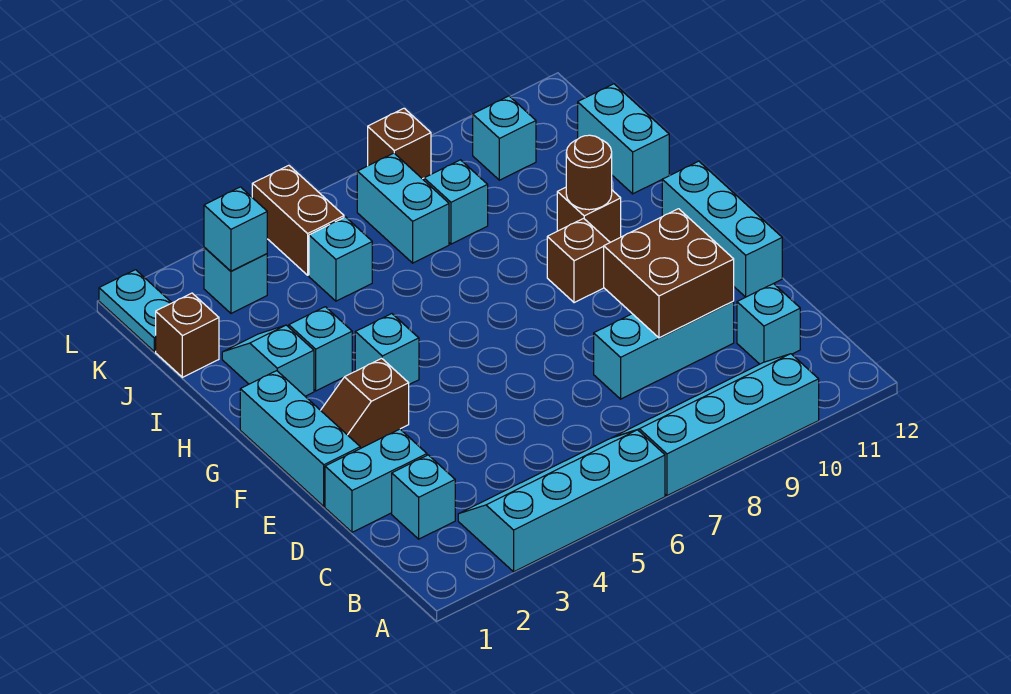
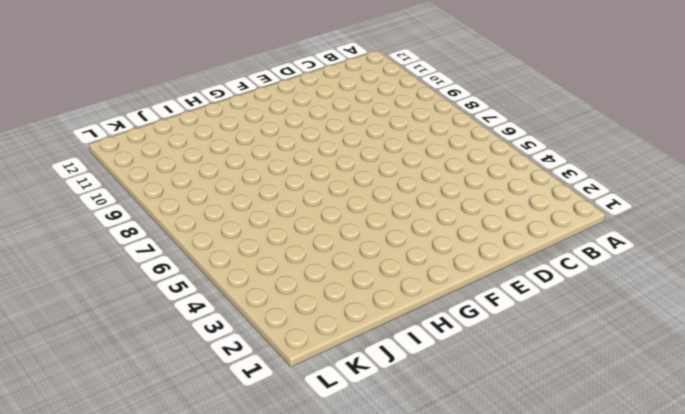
none -> cyan 2x4 slope [458,430,665,572]
none -> cyan 2x4 slope [615,354,819,496]
none -> cyan 1x1 brick [392,455,455,539]

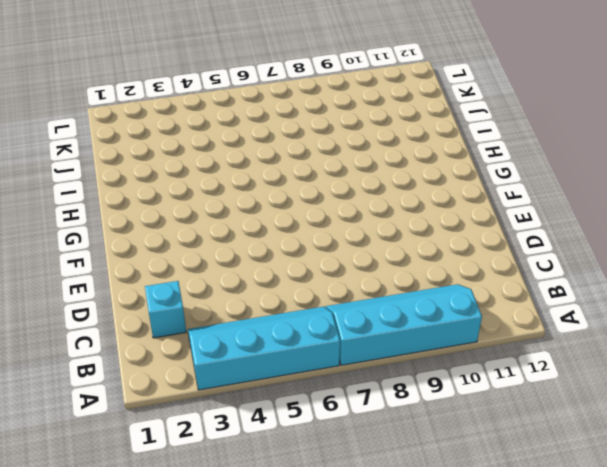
none -> cyan 1x1 brick [737,284,800,364]
none -> cyan 1x2 brick [325,429,427,532]
none -> cyan 1x3 brick [594,301,734,399]

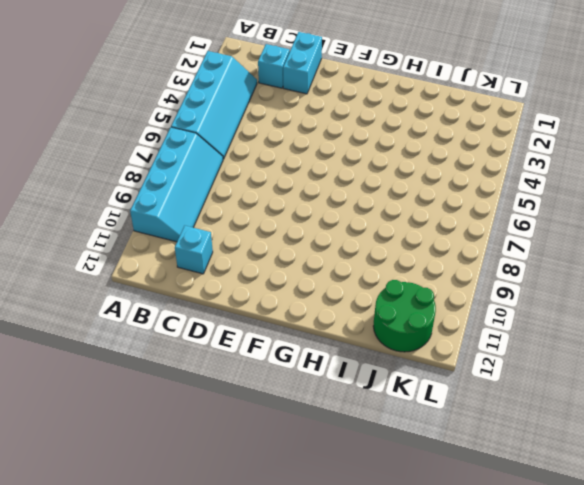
green 2x2 round brick [373,280,436,352] -> cyan 1x2 brick [578,84,669,194]
none -> cyan 1x3 brick [594,301,734,399]
none -> cyan 1x3 brick [240,371,360,506]
none -> cyan 1x3 brick [662,161,782,297]

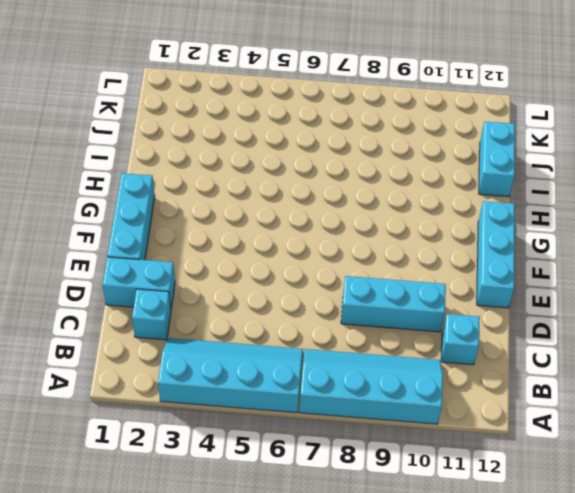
none -> brown 1x2 slope [321,358,409,448]
none -> cyan 1x1 brick [355,314,419,384]
none -> brown 1x1 brick [547,218,610,303]

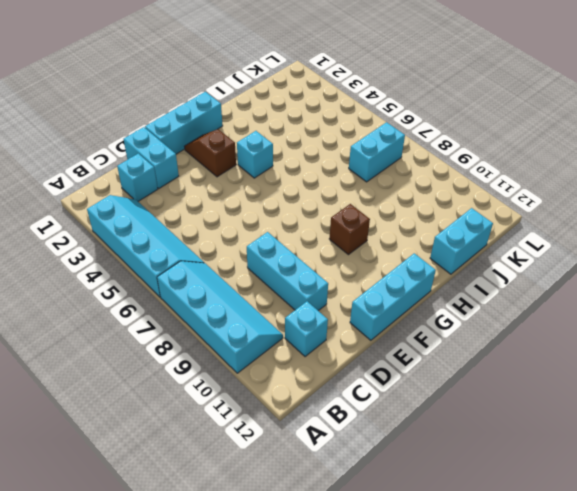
none -> cyan 1x2 slope [222,325,314,396]
none -> cyan 1x1 brick [289,307,352,391]
none -> brown 1x1 brick [557,187,621,242]

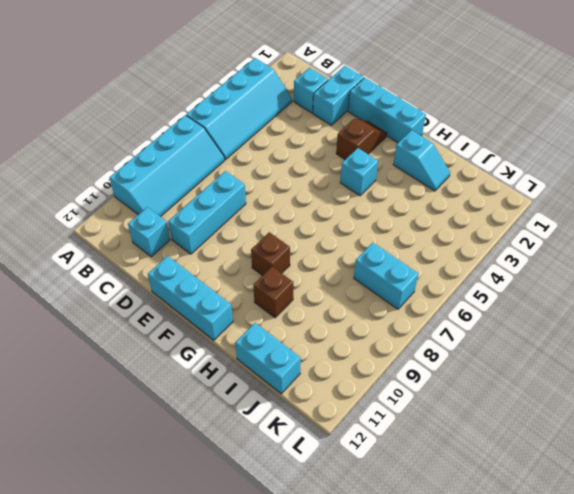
none -> cyan 1x1 brick [289,307,352,391]
none -> brown 1x1 brick [156,293,219,377]
none -> cyan 1x1 brick [309,217,372,301]

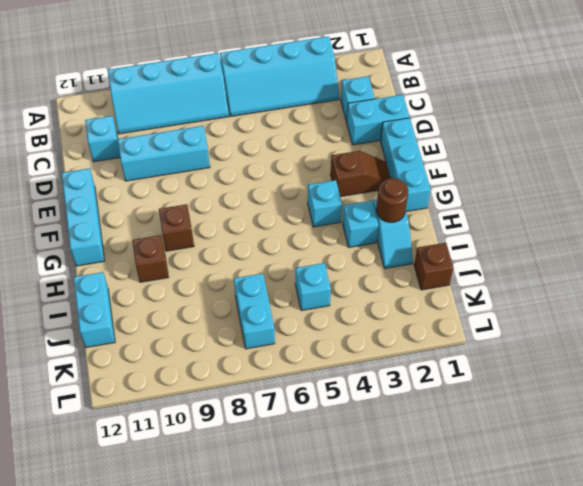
brown 1x1 round brick [376,178,408,222] -> brown 1x1 round brick moved to [566,135,612,210]
none -> cyan 1x1 brick [424,160,488,244]
none -> cyan 1x2 plate [99,270,172,351]
none -> cyan 1x1 brick [204,247,267,313]

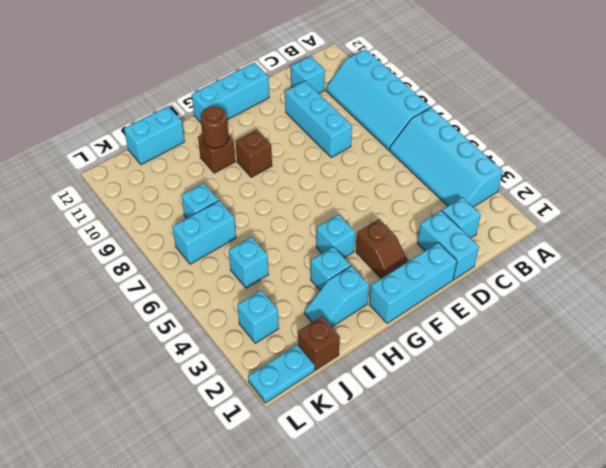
none -> brown 1x2 brick [252,165,344,275]
none -> cyan 1x1 brick [473,96,536,180]
none -> brown 1x1 brick [368,108,431,179]

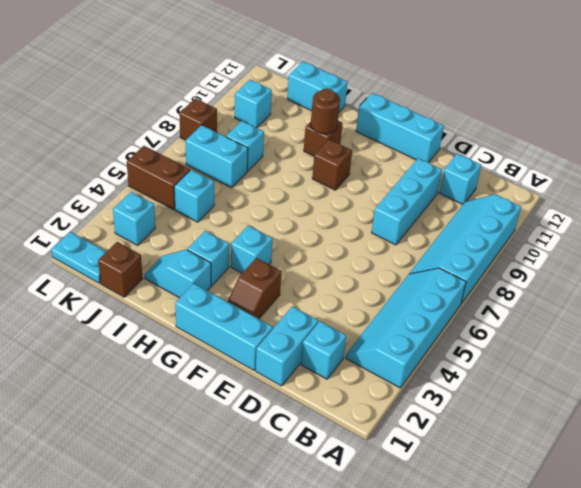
none -> brown 2x2 brick [604,209,734,338]
none -> cyan 1x1 brick [204,187,267,271]

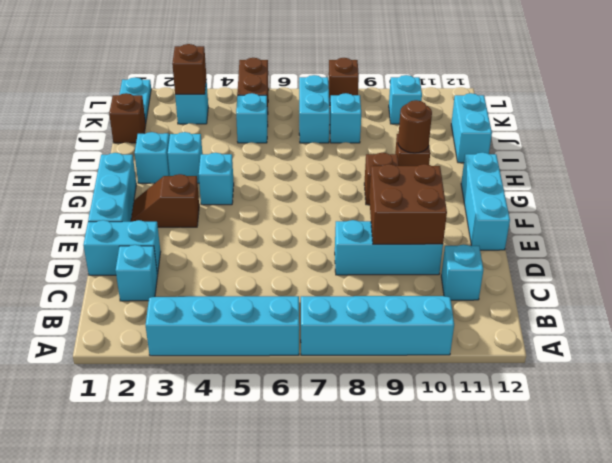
brown 1x1 brick [172,44,206,94] -> cyan 1x1 brick [204,187,267,271]

